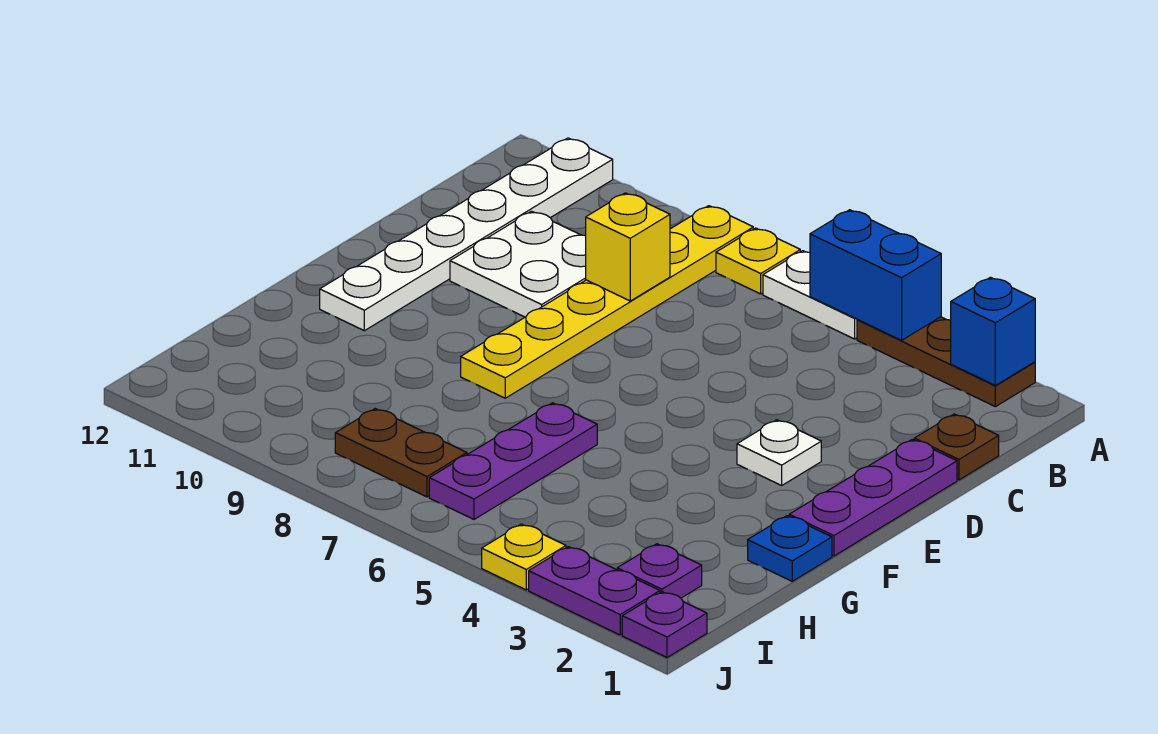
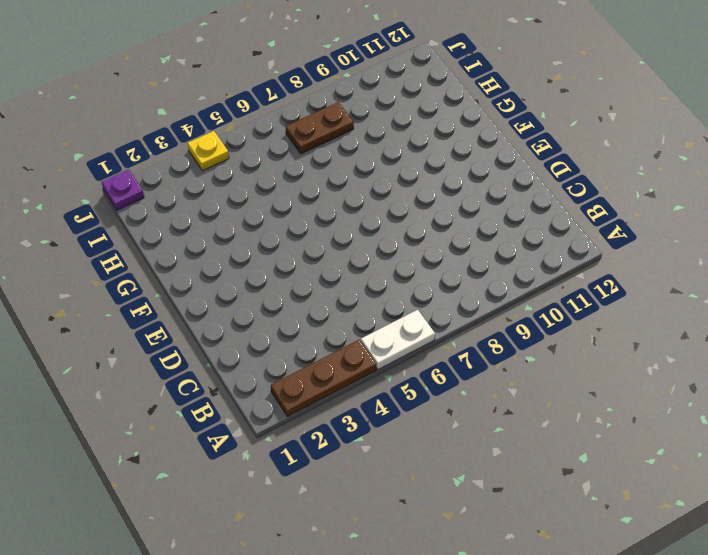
none -> yellow 1x1 plate [716,228,800,294]
none -> yellow 1x6 plate [461,206,753,398]
none -> white 1x6 plate [320,138,613,331]

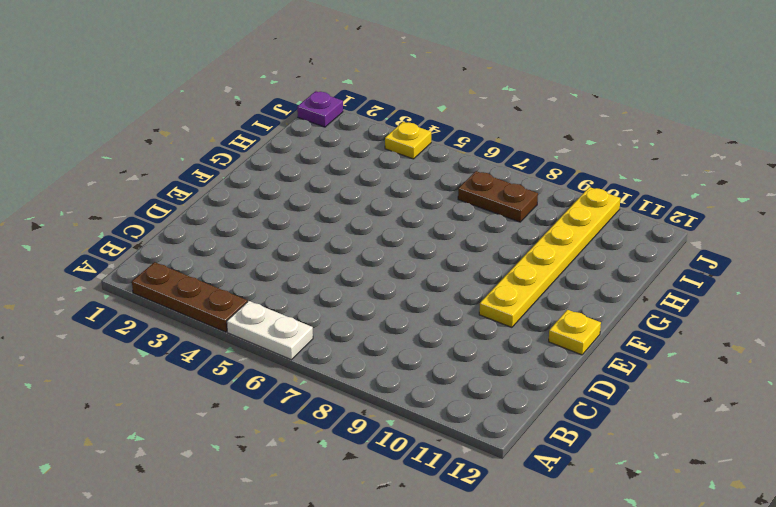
yellow 1x6 plate [479,187,620,327] -> yellow 1x6 plate moved to [461,206,753,398]
yellow 1x1 plate [549,310,601,355] -> yellow 1x1 plate moved to [716,228,800,294]
none -> white 1x6 plate [320,138,613,331]
none -> brown 1x1 plate [914,414,999,480]
none -> white 2x2 plate [450,211,586,317]

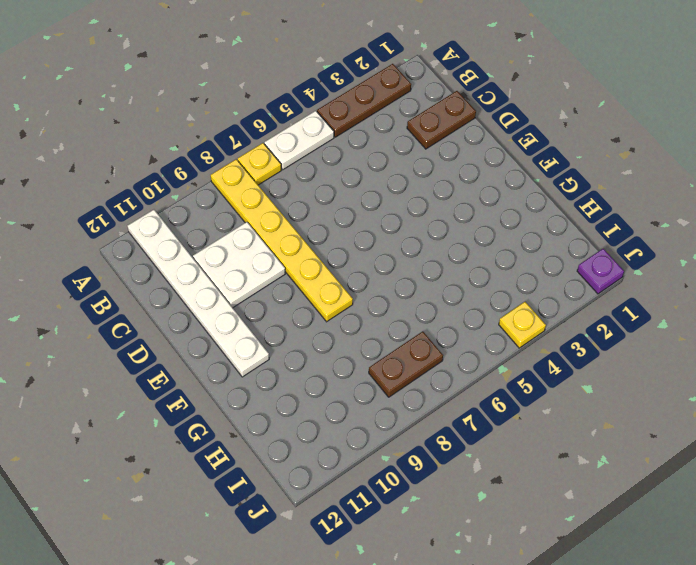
brown 1x2 plate [407,91,476,149] -> brown 1x1 plate [914,414,999,480]
none -> purple 1x3 plate [789,439,957,556]
none -> white 1x1 plate [737,420,821,485]
none -> blue 1x1 plate [748,516,832,581]

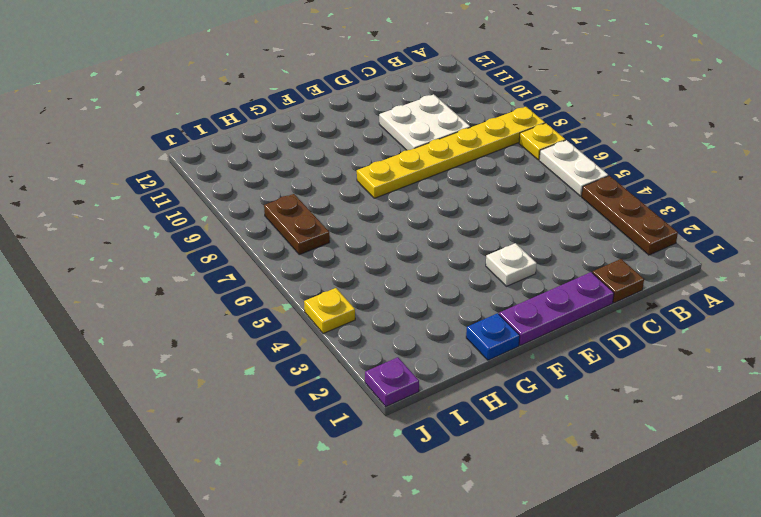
none -> white 1x6 plate [320,138,613,331]
none -> purple 1x3 plate [429,403,597,519]
none -> purple 1x1 plate [617,544,702,598]

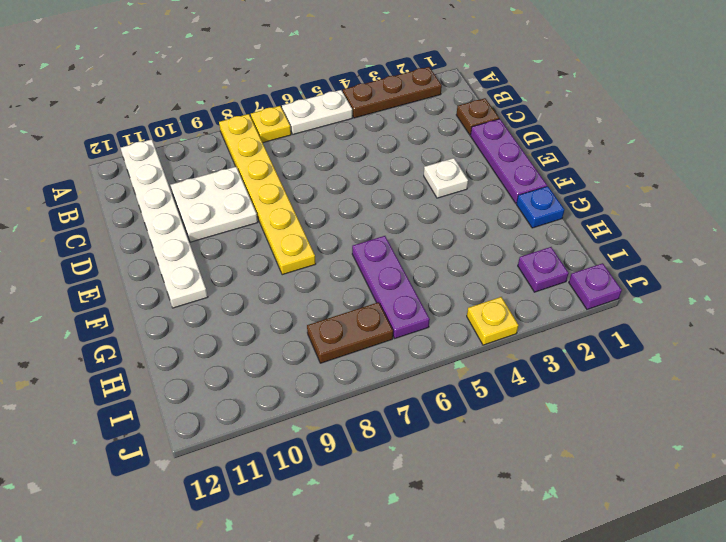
none -> purple 1x2 plate [529,547,660,635]
none -> blue 1x1 brick [951,277,1035,385]
none -> blue 1x2 brick [810,210,941,340]

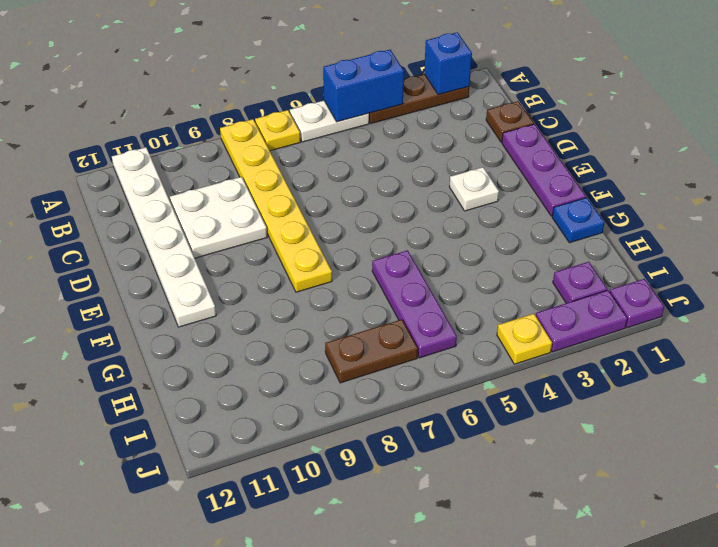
none -> yellow 1x1 brick [586,193,670,301]

